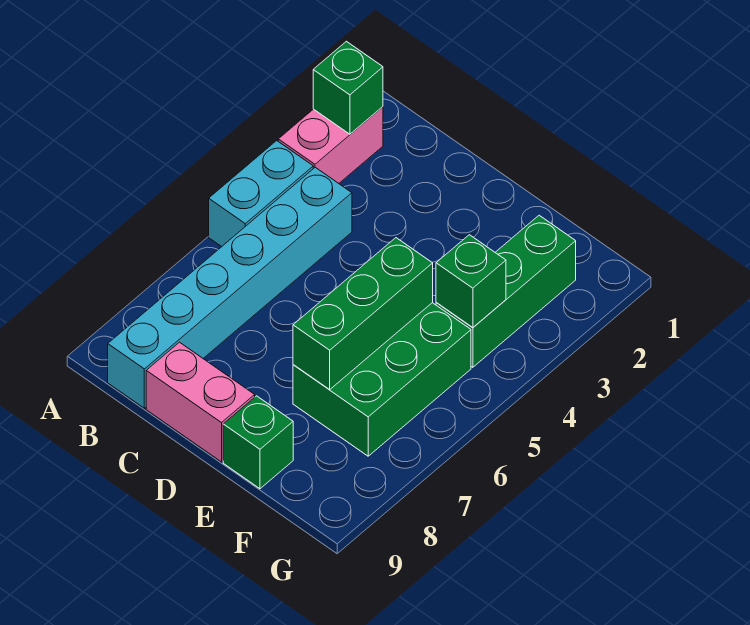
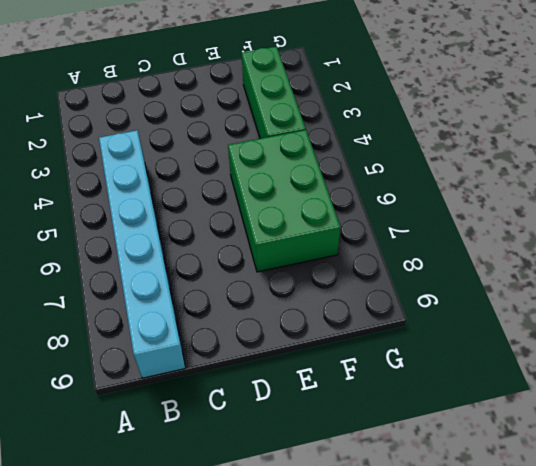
none -> pink 1x2 brick [278,107,383,183]
none -> cyan 1x2 brick [209,141,313,247]

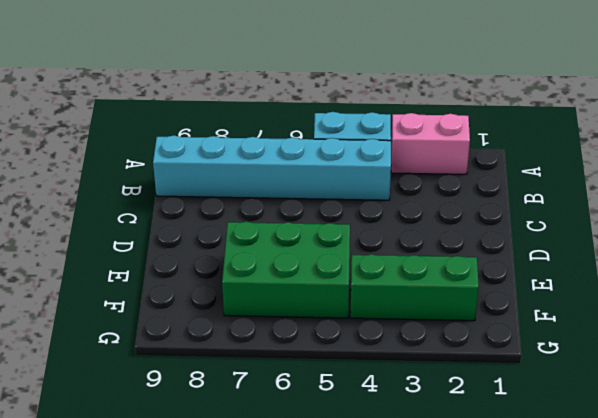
none -> pink 1x2 brick [146,342,255,462]
none -> green 1x1 brick [223,396,293,489]

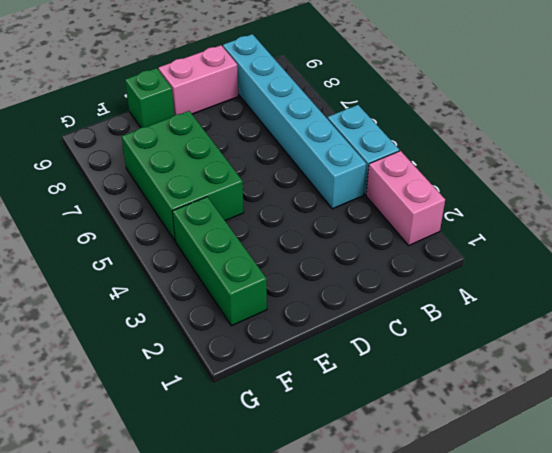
none -> green 1x1 brick [313,41,383,134]
none -> green 1x3 brick [293,238,433,389]

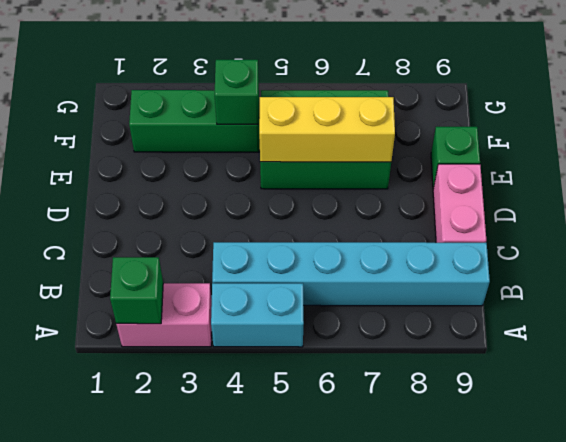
yellow 1x3 brick [259,97,395,162] -> green 1x3 brick [293,238,433,389]

